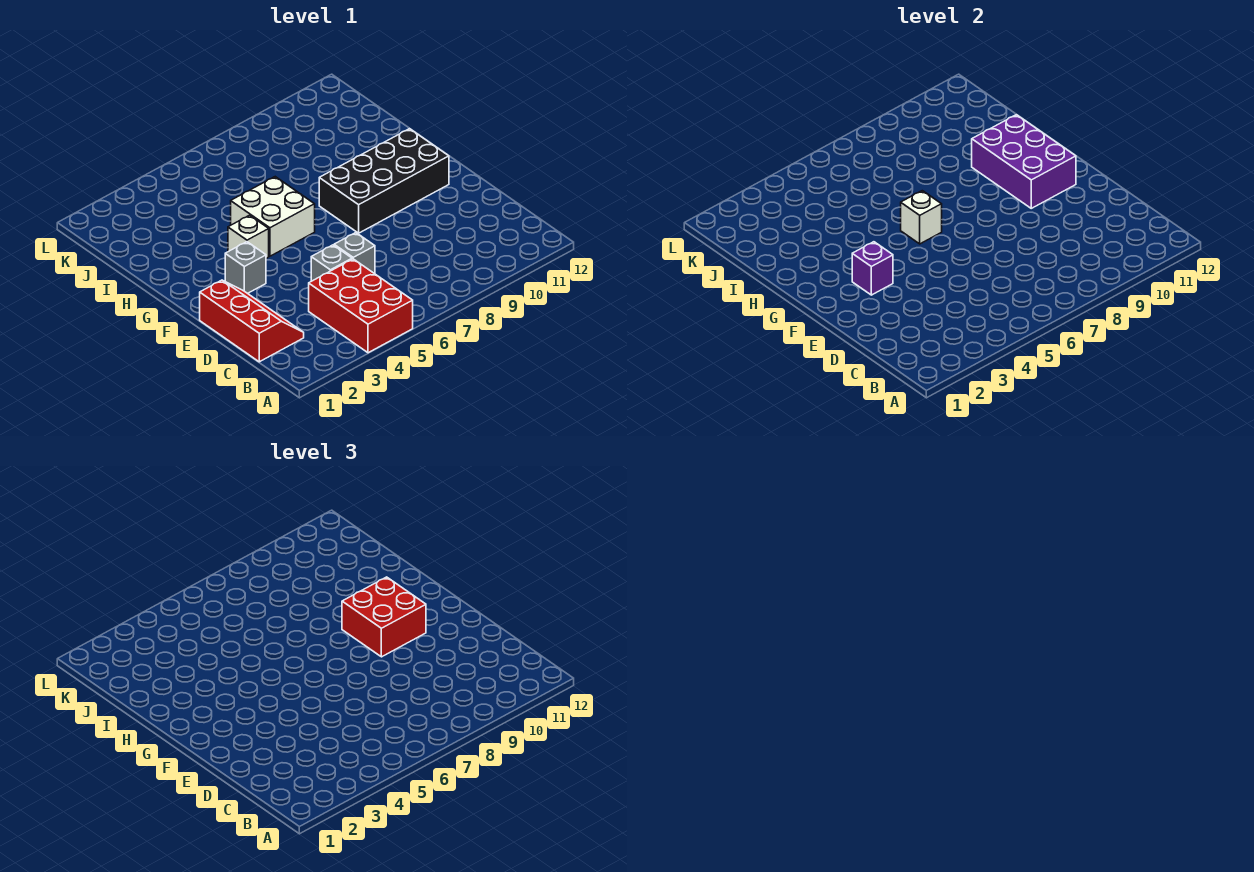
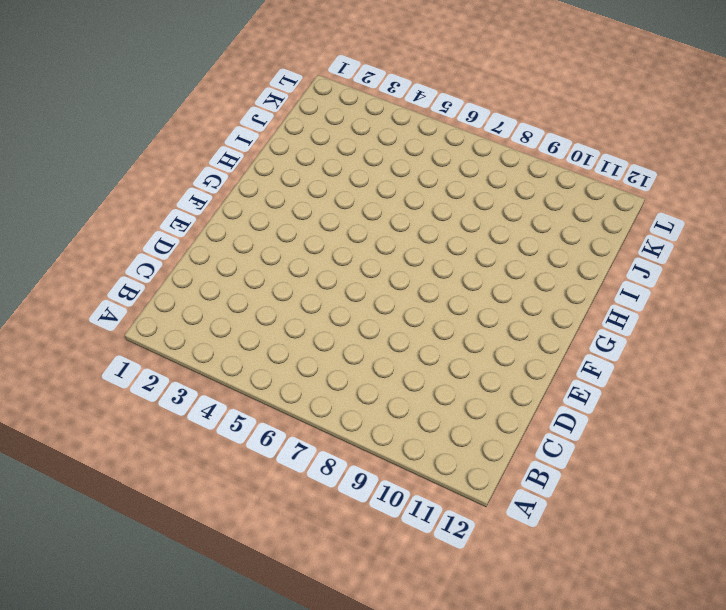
none -> red 2x3 brick [309,259,413,353]
none -> red 2x3 slope [200,280,304,362]
none -> grey 1x1 brick [311,245,352,281]

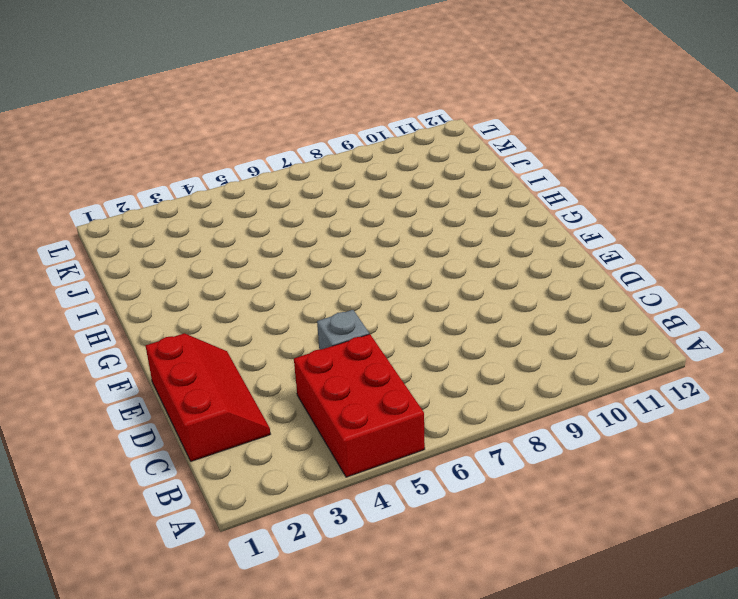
none -> grey 1x1 brick [334,233,375,274]
none -> grey 1x1 brick [225,242,266,293]
none -> black 2x4 brick [319,129,449,233]

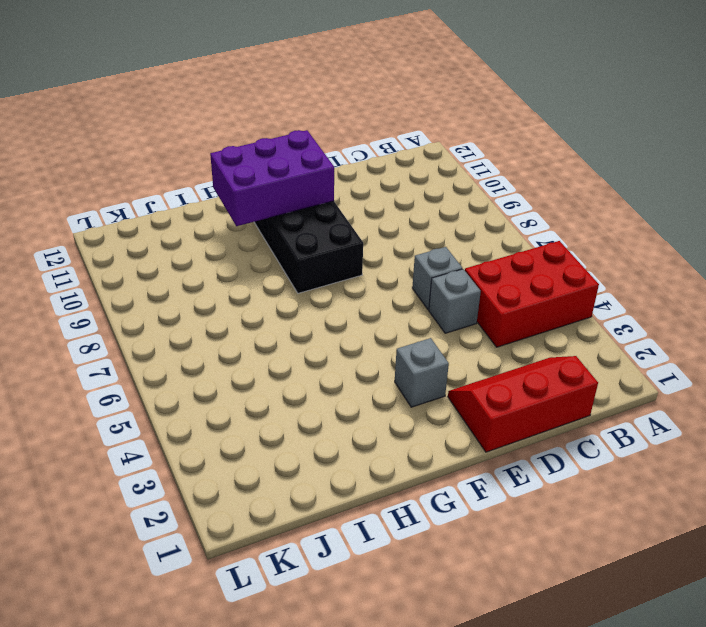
none -> white 1x1 brick [228,215,269,258]
none -> white 2x2 brick [231,177,315,256]
none -> purple 1x1 brick [852,242,893,295]

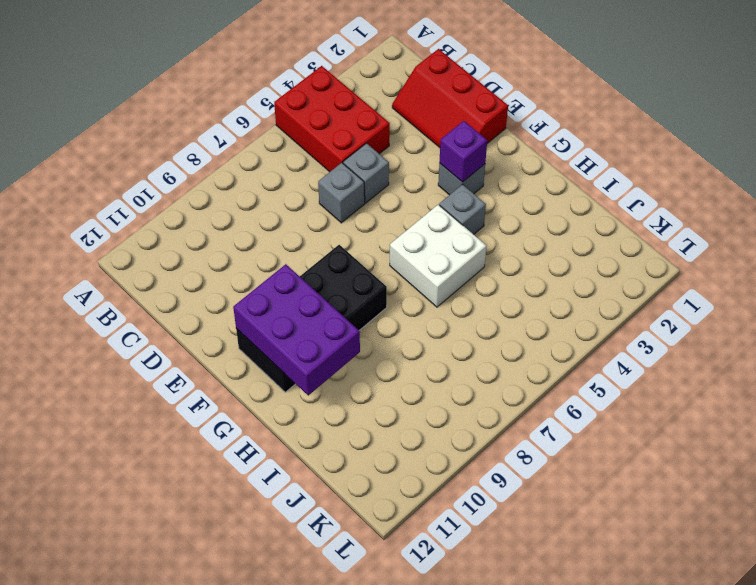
grey 1x1 brick [439,184,486,234] -> white 1x1 brick [228,215,269,258]
none -> white 1x1 brick [901,191,942,244]
none -> red 2x2 brick [342,577,426,657]

